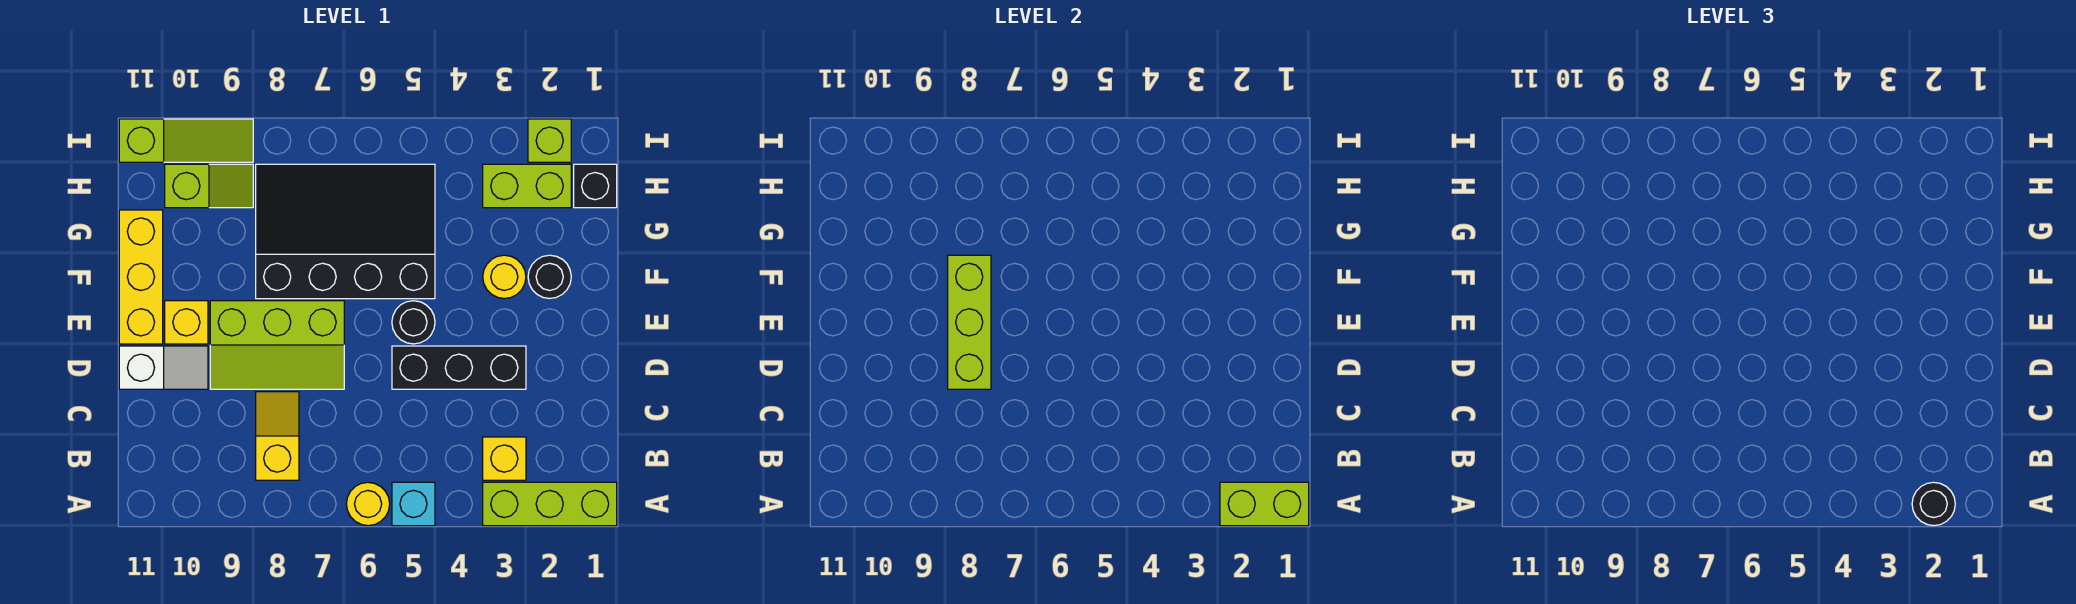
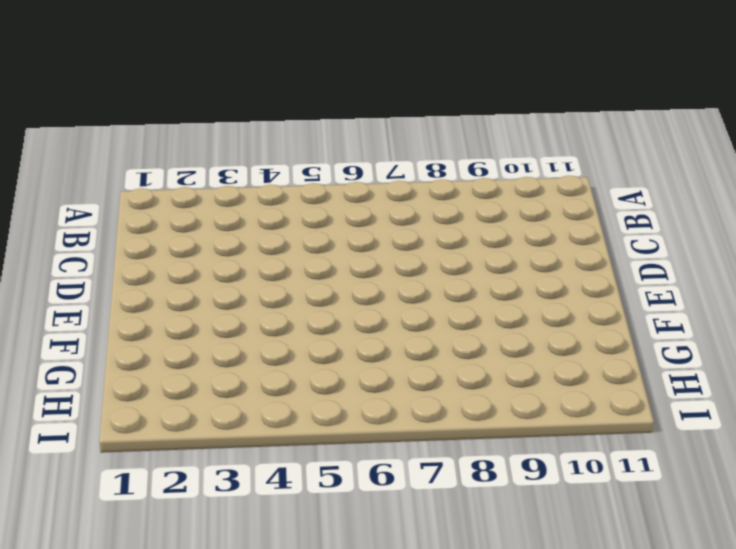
none -> lime 1x3 brick [483,482,617,526]
none -> cyan 1x1 brick [392,482,435,526]
none -> yellow 1x1 round brick [347,482,390,526]

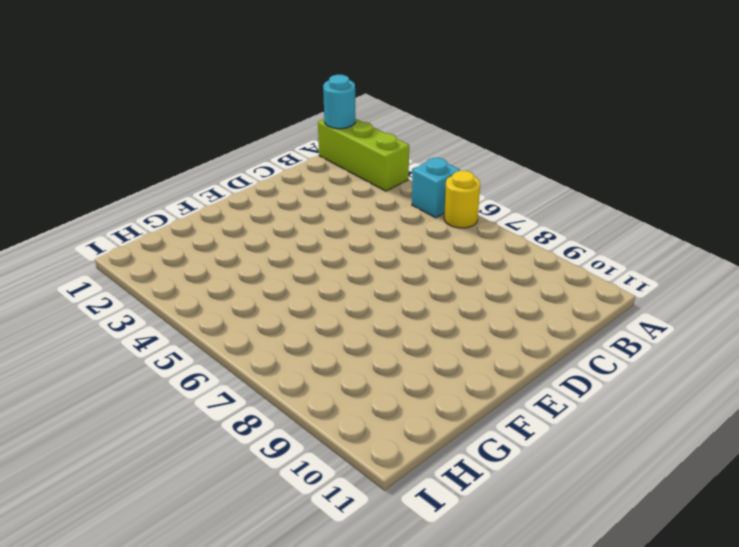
cyan 1x1 round brick [323,75,355,129] -> lime 1x2 brick [1220,482,1309,526]
none -> yellow 1x1 brick [483,437,526,480]
none -> yellow 1x2 slope [256,392,299,480]
none -> black 1x3 brick [392,346,526,389]

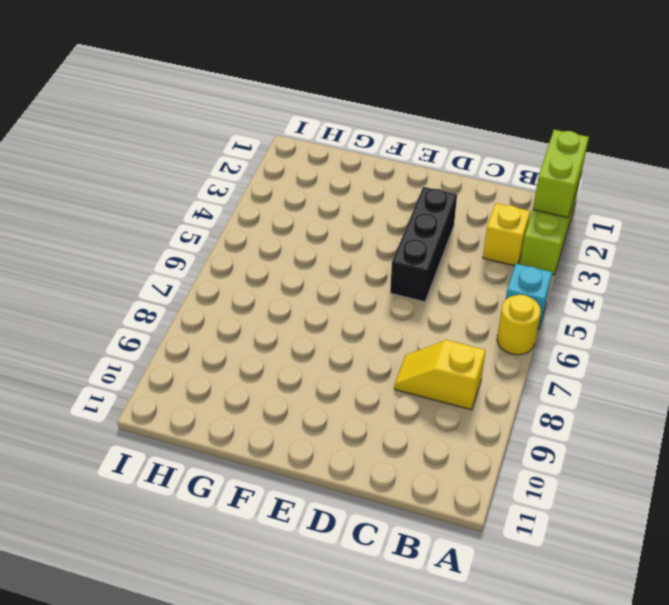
none -> lime 2x3 slope [210,301,344,389]
none -> white 1x2 slope [119,346,208,389]
none -> black 1x1 round brick [392,301,435,344]

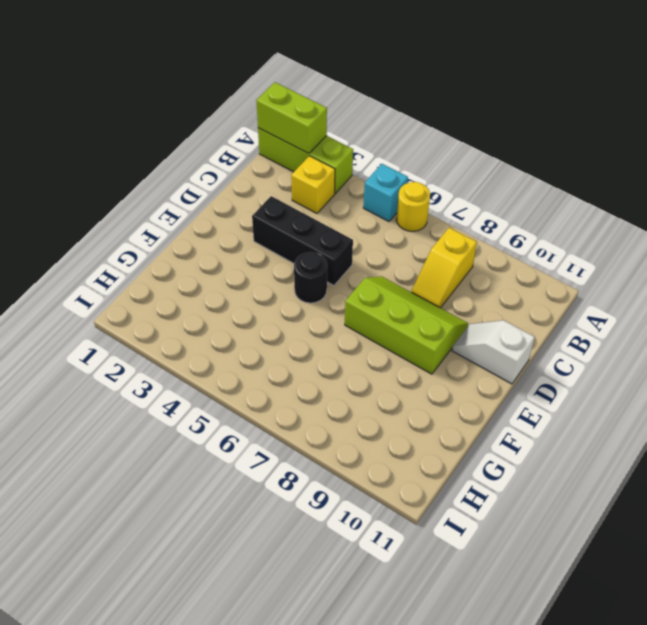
none -> yellow 1x1 brick [165,301,208,344]
none -> yellow 1x3 brick [119,210,163,344]
none -> black 1x1 round brick [528,255,571,299]

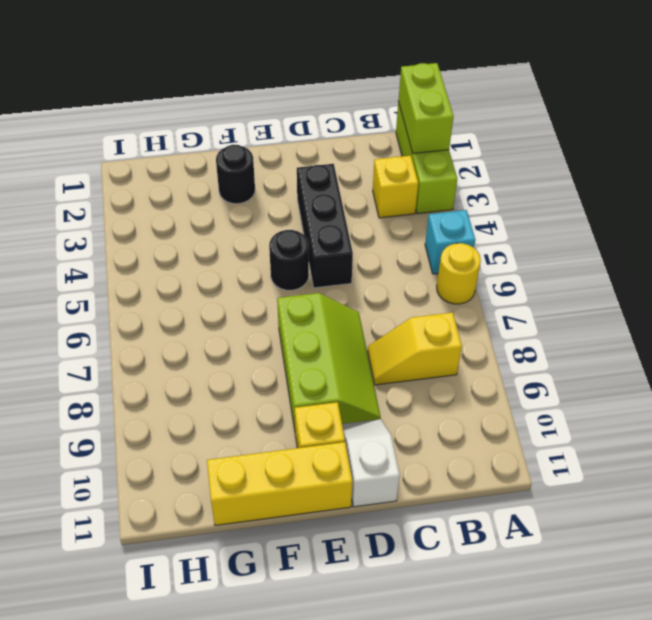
none -> yellow 1x1 round brick [483,255,526,299]
none -> black 3x4 slope [256,164,435,299]
none -> black 1x1 brick [574,164,617,208]

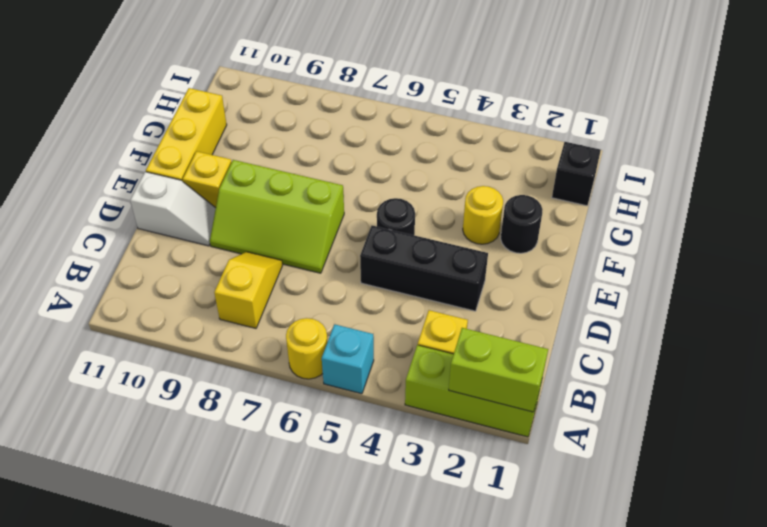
none -> black 3x4 slope [256,164,435,299]
none -> lime 1x2 brick [483,164,571,208]
none -> lime 1x2 slope [165,164,253,208]

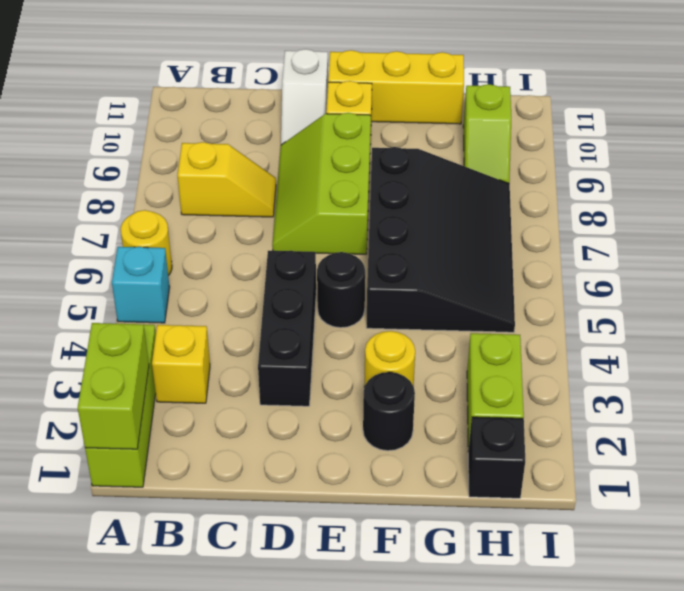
none -> lime 1x1 brick [528,119,571,162]
none -> lime 1x3 slope [119,119,253,162]
none -> lime 1x3 brick [948,255,991,389]

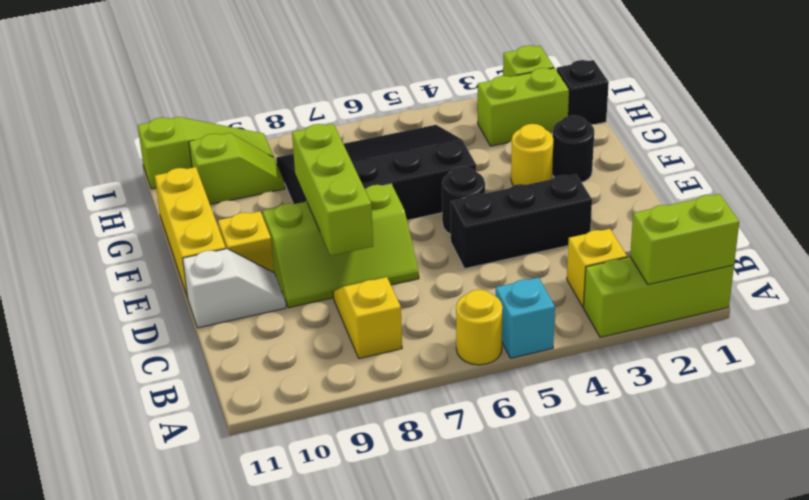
none -> black 1x1 round brick [1912,482,1955,526]

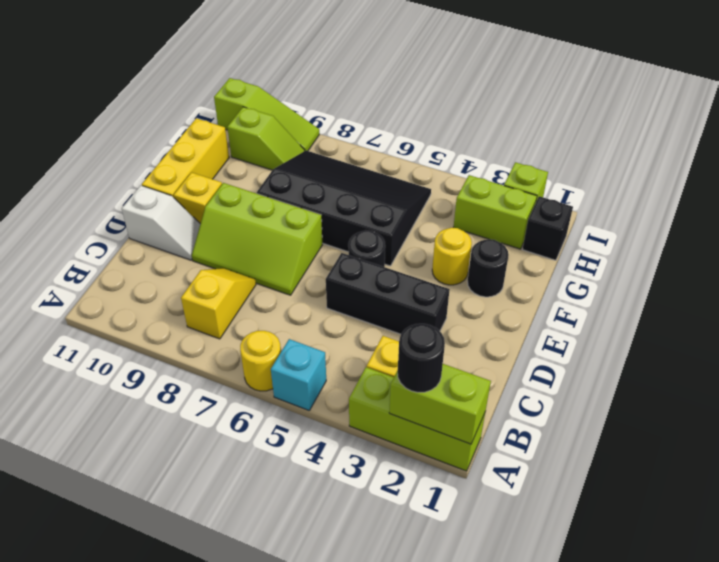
none -> lime 1x3 brick [948,255,991,389]

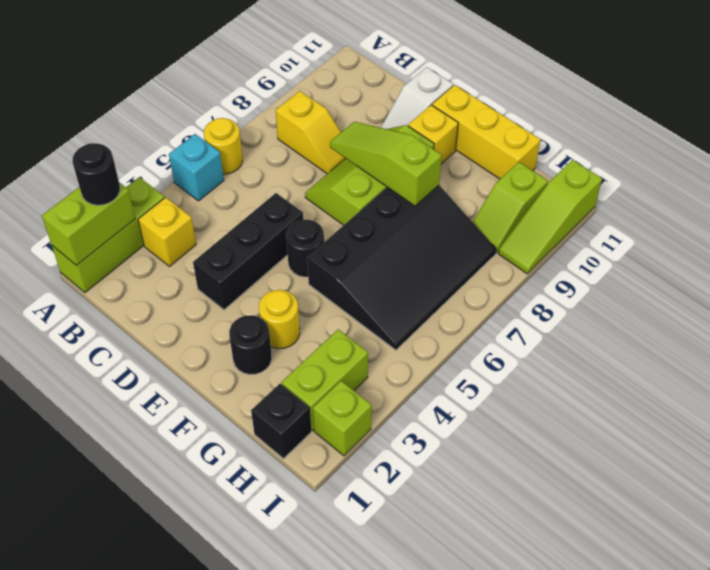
lime 1x3 slope [330,122,442,206] -> lime 1x3 brick [948,255,991,389]

